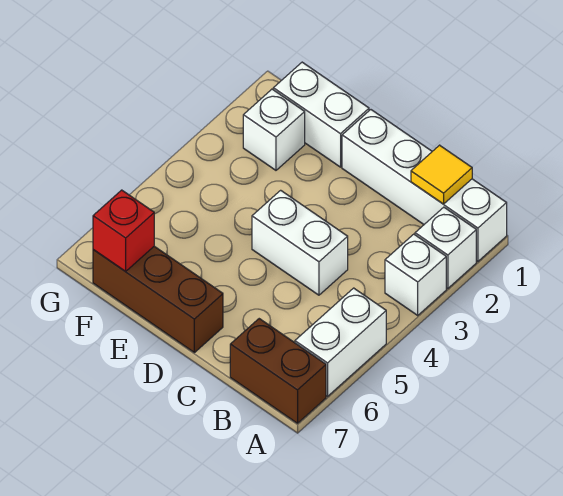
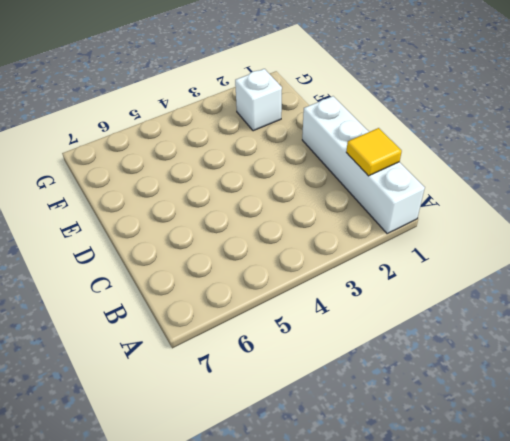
none -> white 1x1 brick [415,207,476,289]
none -> white 1x1 brick [385,234,446,315]

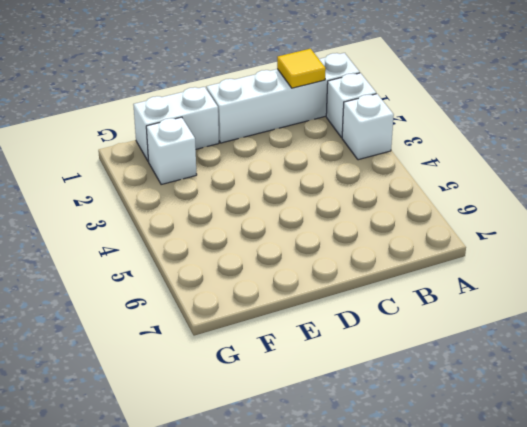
none -> white 1x2 brick [295,288,386,396]
none -> brown 1x2 brick [230,319,326,423]

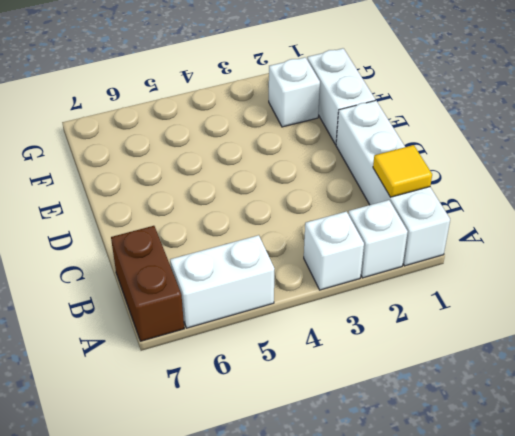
none -> white 1x2 brick [252,190,348,295]
none -> brown 1x3 brick [93,246,223,353]

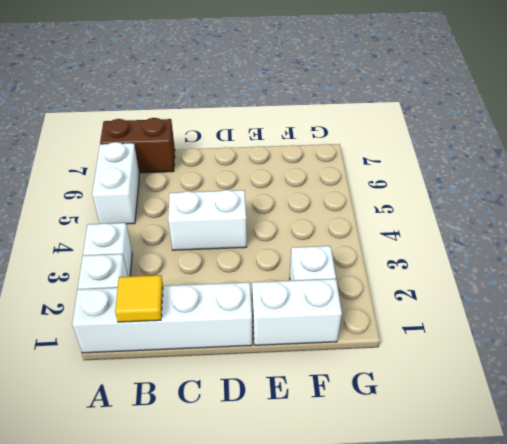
none -> brown 1x3 brick [93,246,223,353]
none -> red 1x1 brick [93,190,154,272]

